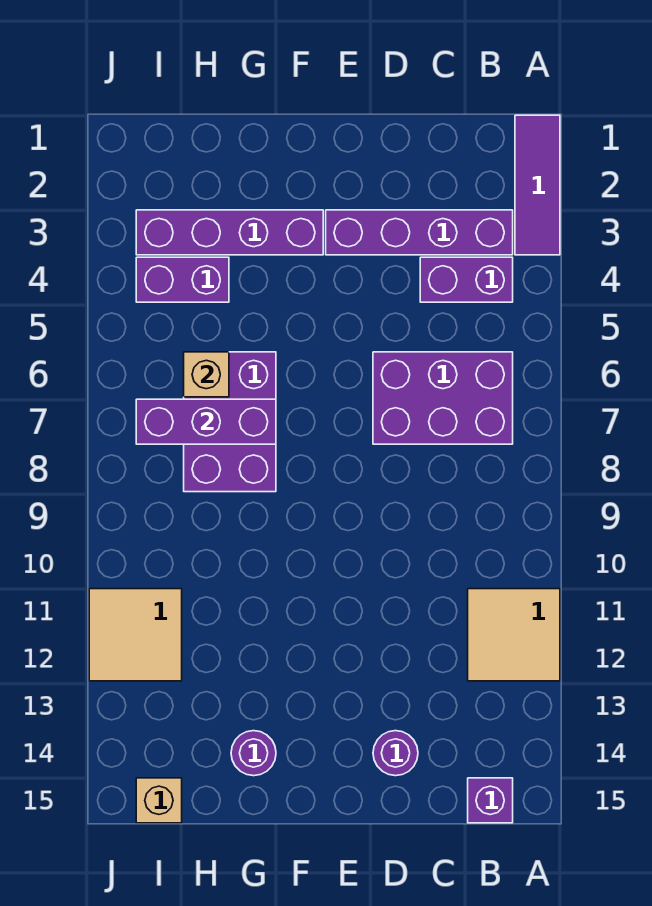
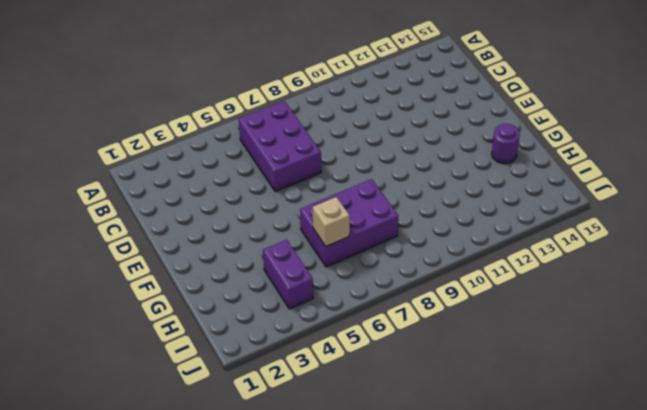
none -> purple 1x3 tile [515,115,560,255]
none -> tan 2x2 tile [468,589,560,681]
none -> purple 1x4 brick [326,210,513,255]

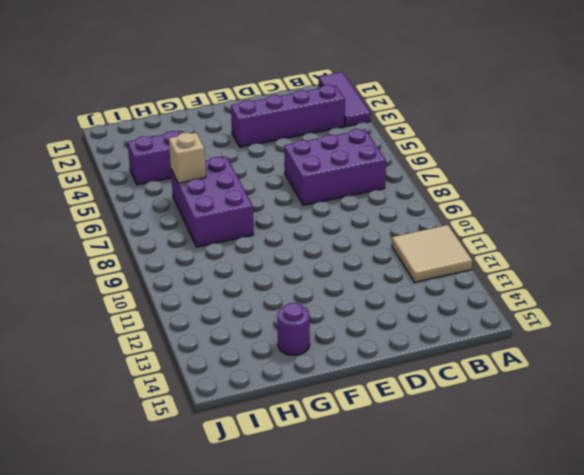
none -> purple 1x2 brick [420,257,513,302]
none -> purple 1x1 brick [468,778,513,823]
none -> purple 1x1 round brick [373,731,418,776]

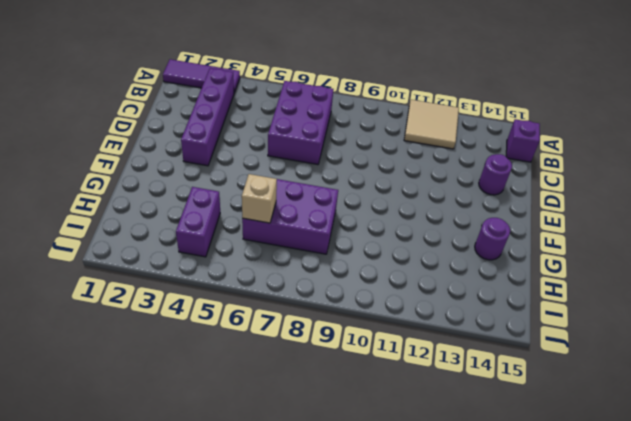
none -> purple 1x2 brick [420,257,513,302]
none -> purple 1x4 brick [136,210,323,255]
none -> tan 2x2 tile [89,589,182,681]

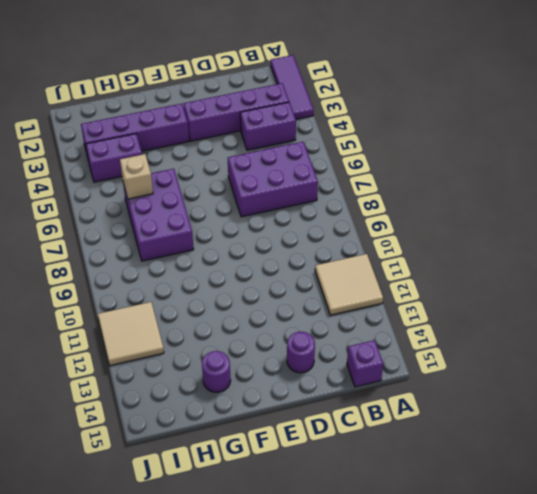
none -> tan 1x1 brick [136,778,182,823]
none -> purple 1x3 brick [136,399,276,444]

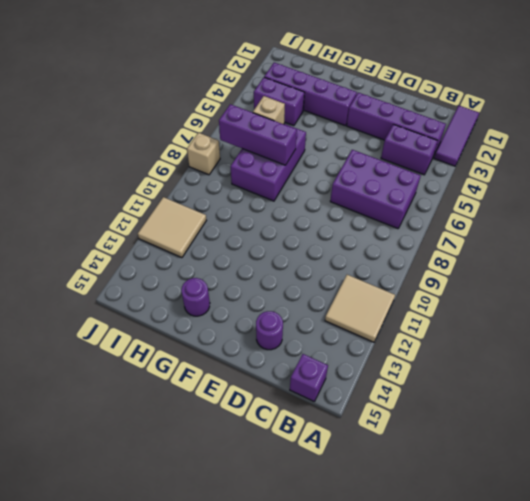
tan 1x1 brick [187,133,220,175] -> tan 1x1 brick moved to [136,778,182,823]

